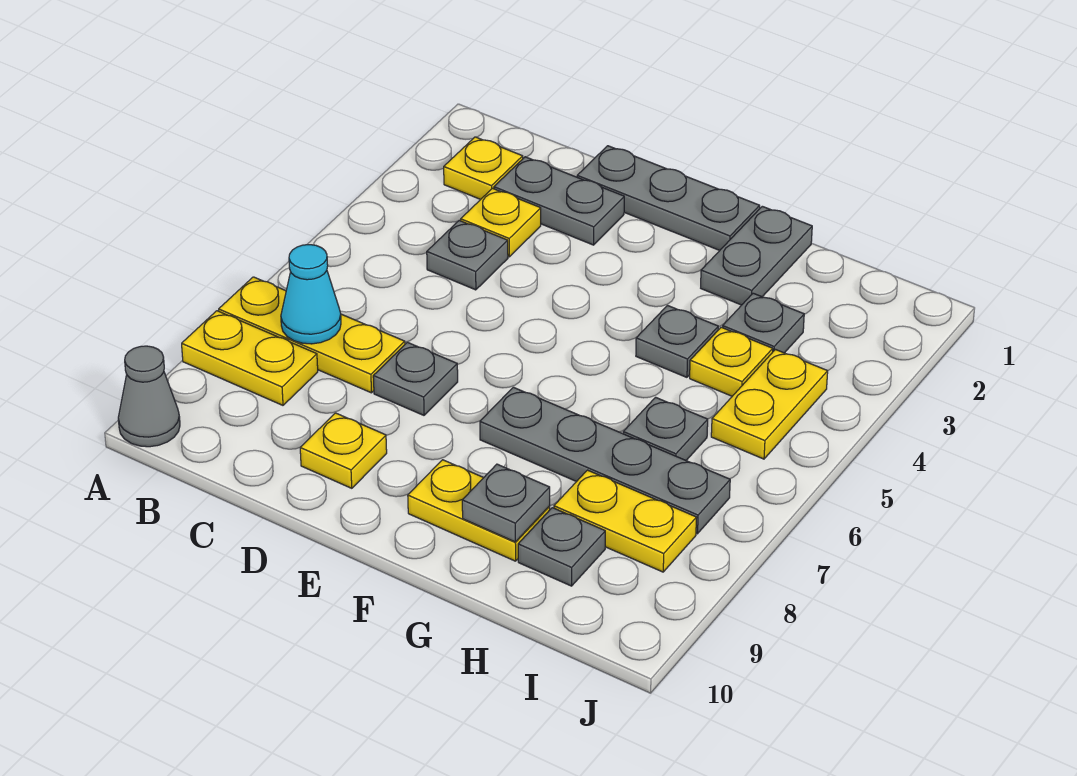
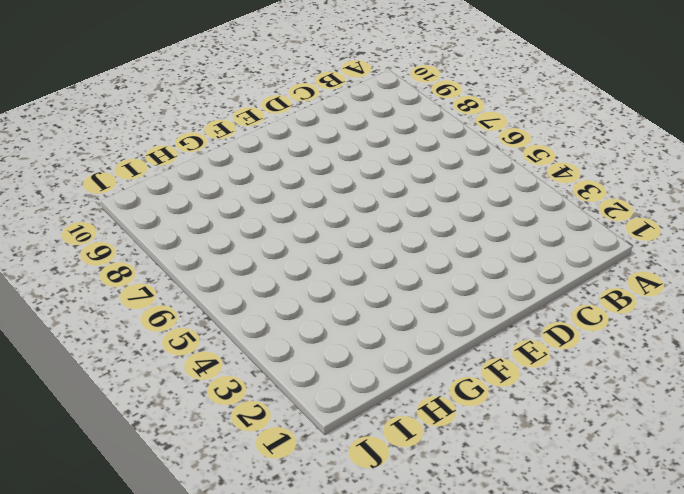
none -> yellow 1x3 plate [219,277,405,393]
none -> yellow 1x2 plate [182,311,318,405]
none -> grey 1x1 cone [118,346,180,447]

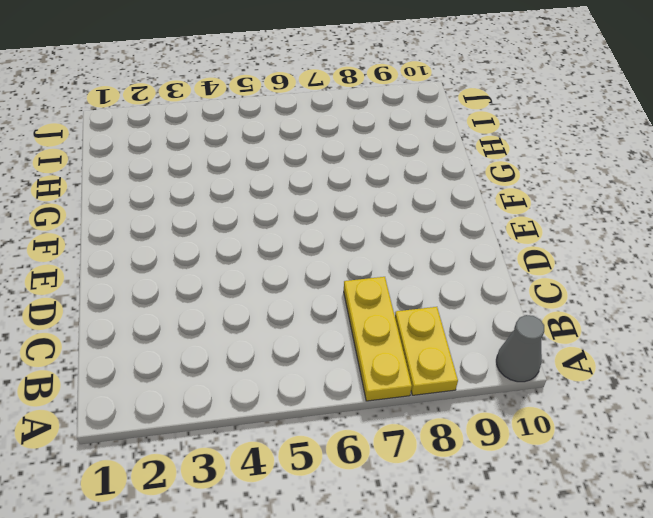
none -> yellow 1x1 plate [444,137,523,199]
none -> grey 1x2 plate [494,157,624,245]
none -> yellow 1x1 plate [461,188,541,257]

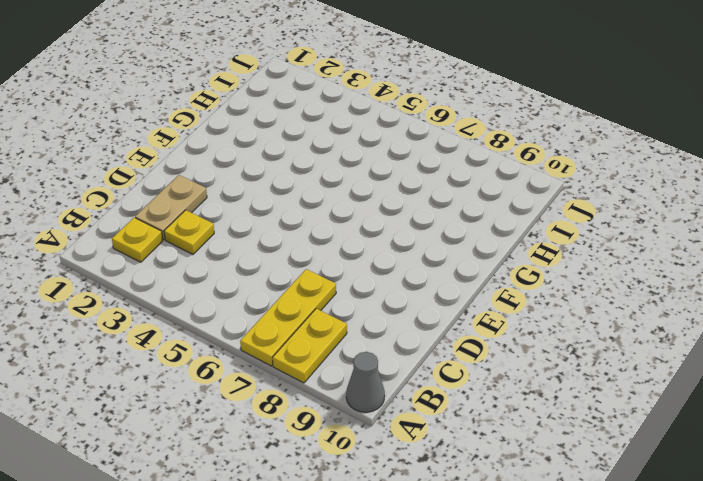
tan 1x2 plate [135,175,207,240] -> grey 1x2 plate [494,157,624,245]
none -> grey 1x1 plate [427,221,508,290]
none -> grey 1x3 plate [577,146,760,250]
none -> grey 1x1 plate [373,342,458,415]

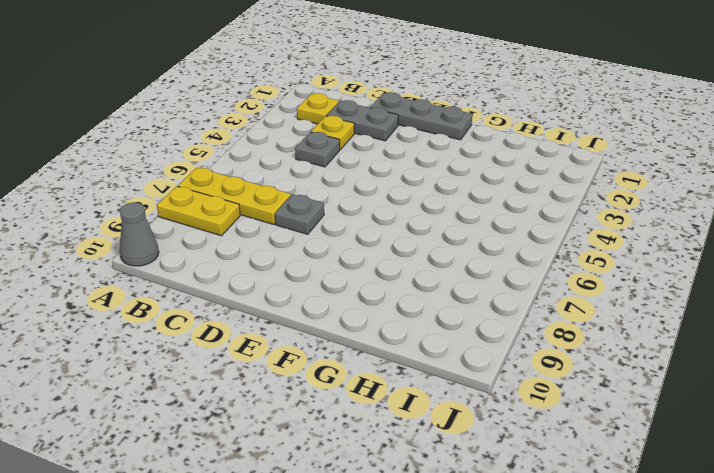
none -> yellow 1x1 plate [300,413,387,488]
none -> grey 1x4 plate [480,387,730,534]
none -> yellow 1x2 plate [408,460,550,561]

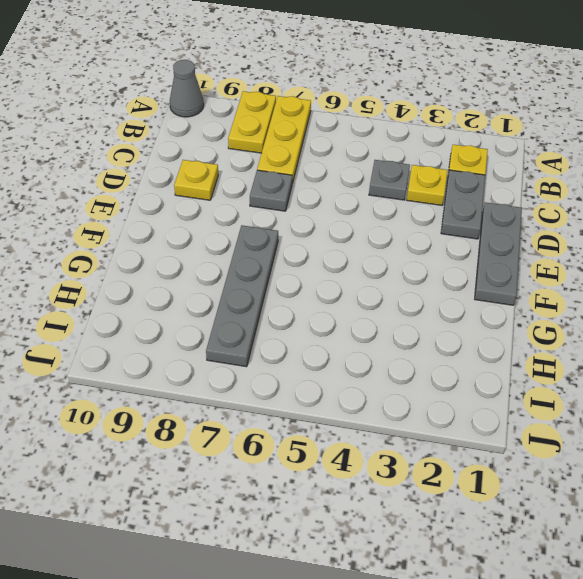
none -> yellow 1x2 plate [408,460,550,561]
none -> grey 1x2 plate [701,206,812,305]
none -> grey 1x1 plate [636,306,718,377]

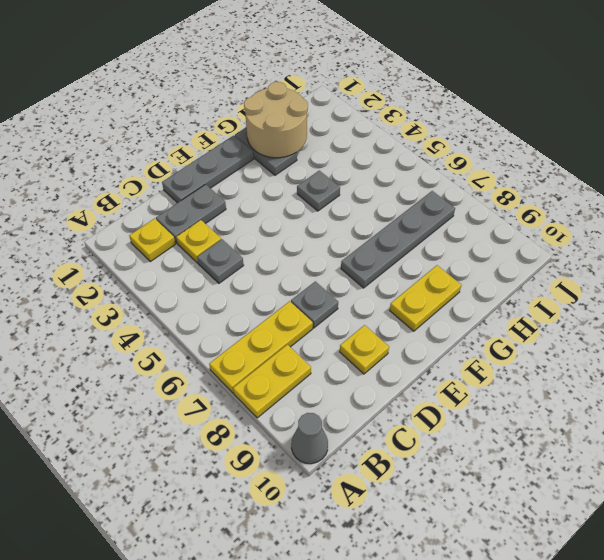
tan 2x2 round brick [244,82,308,158] -> none
none -> grey 1x1 plate [723,293,804,353]
none -> yellow 1x1 plate [690,327,773,396]
none -> grey 1x1 plate [623,397,708,460]

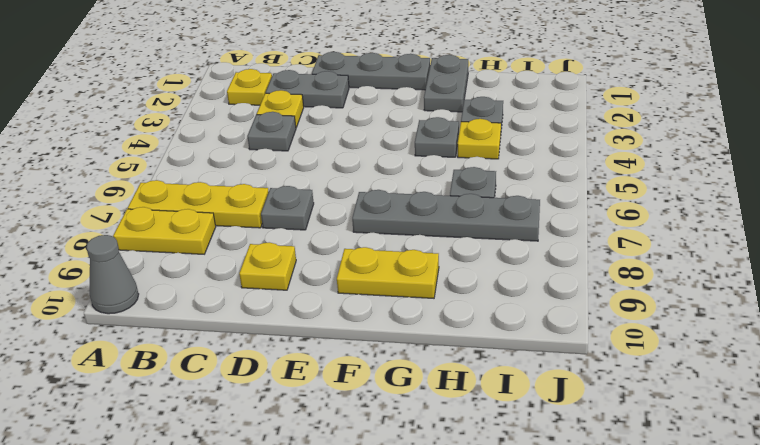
none -> yellow 1x2 plate [554,470,697,572]
none -> grey 1x1 plate [518,508,605,586]
none -> yellow 1x2 plate [711,350,828,459]

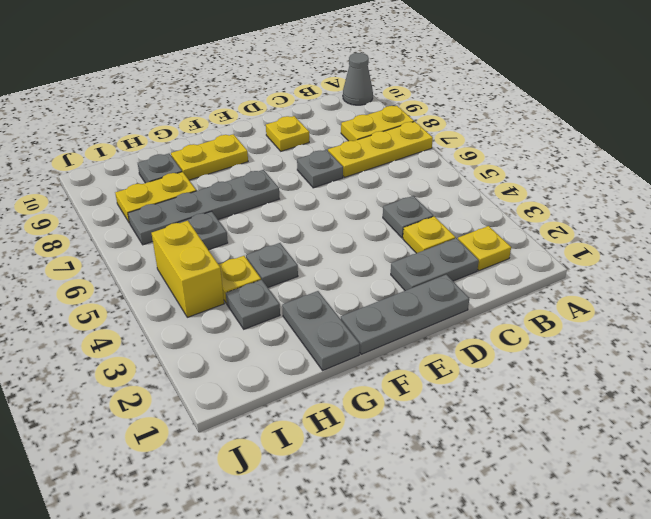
yellow 1x2 brick [151,221,224,317] -> yellow 1x2 plate [711,350,828,459]
none -> cyan 1x1 cone [281,245,341,344]
none -> grey 1x1 plate [462,464,550,542]

